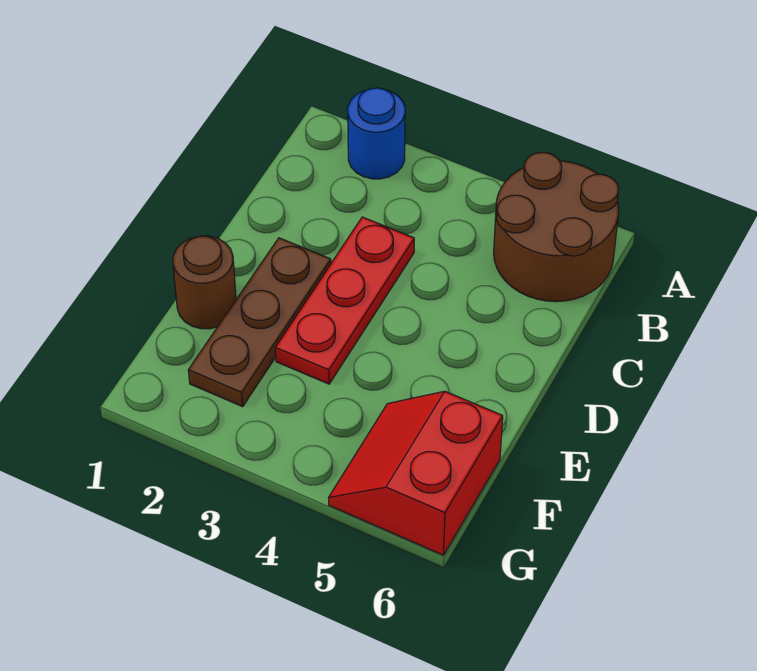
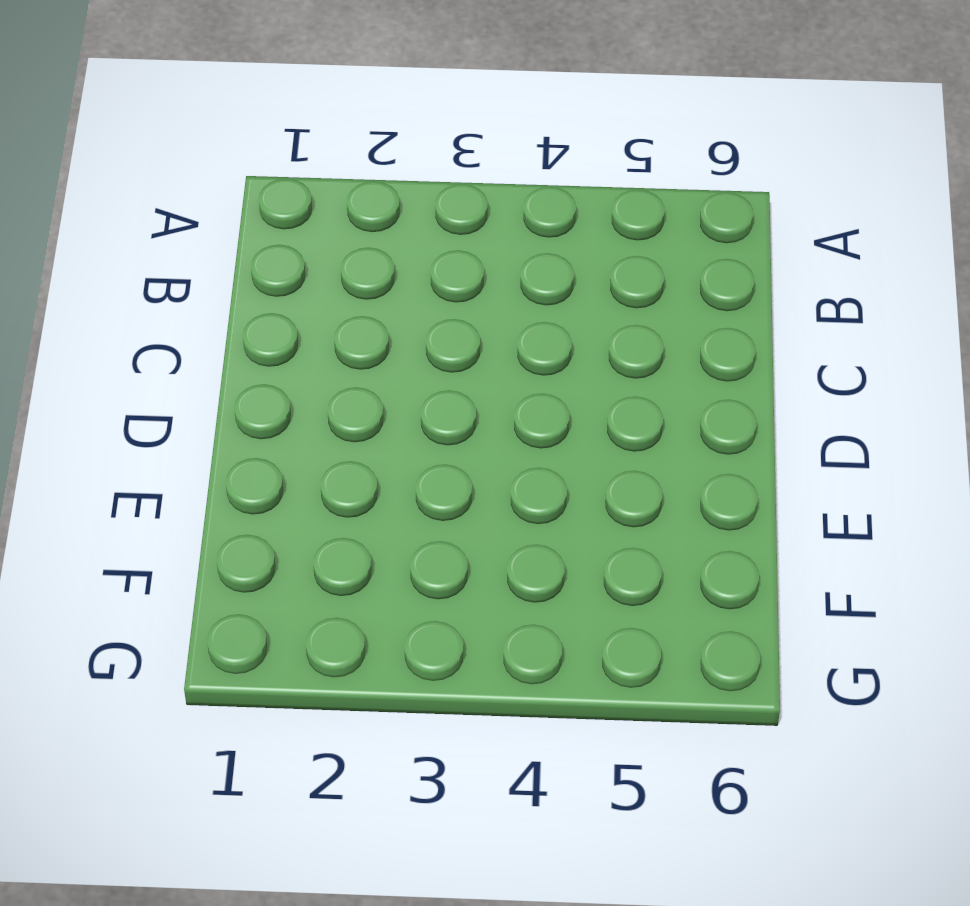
none -> blue 1x1 round brick [348,88,405,179]
none -> brown 2x2 round brick [494,152,619,302]

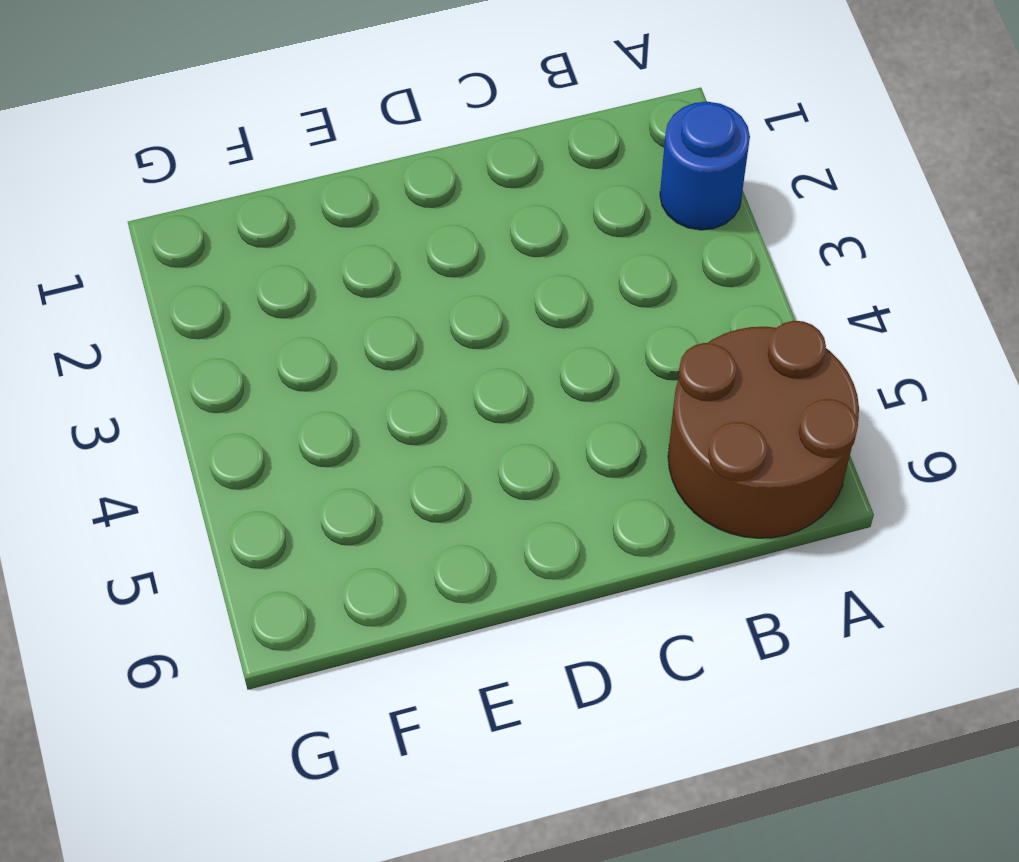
none -> red 1x3 plate [275,217,414,384]
none -> brown 1x3 plate [188,238,331,407]

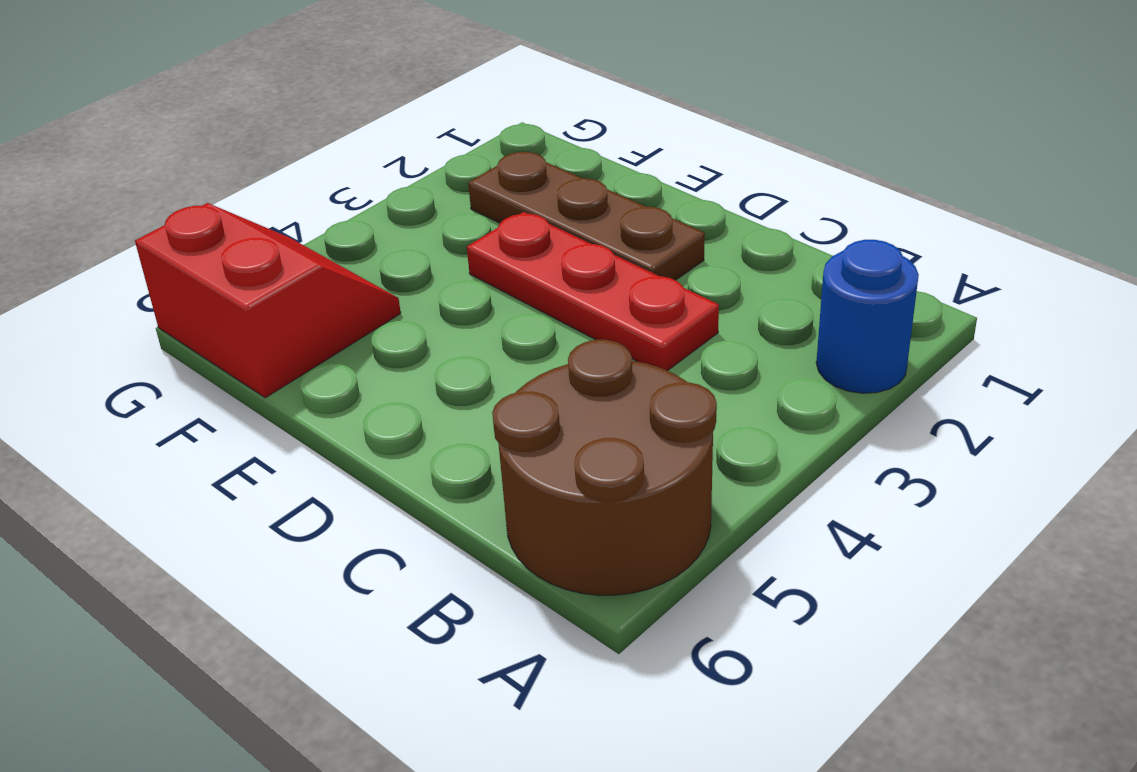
none -> brown 1x1 round brick [173,236,236,329]

